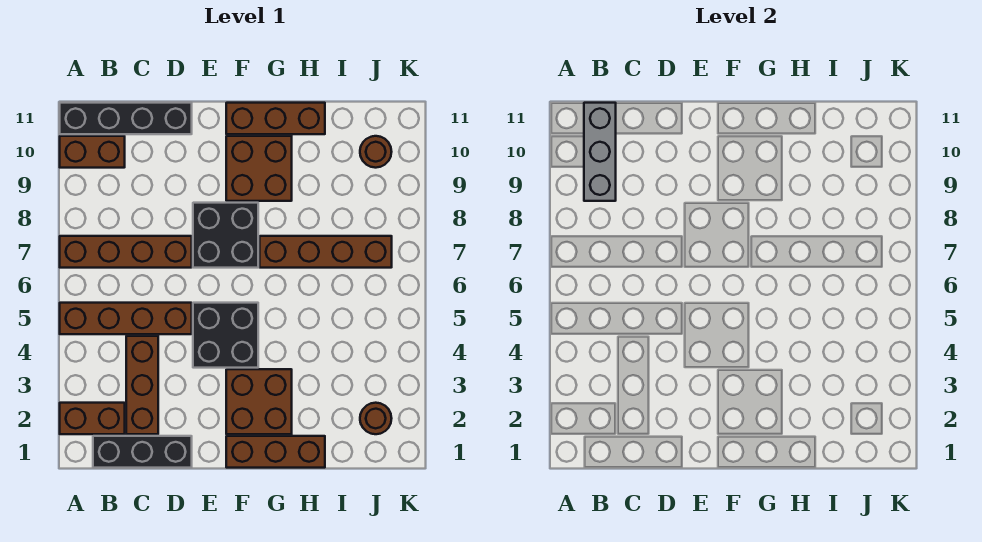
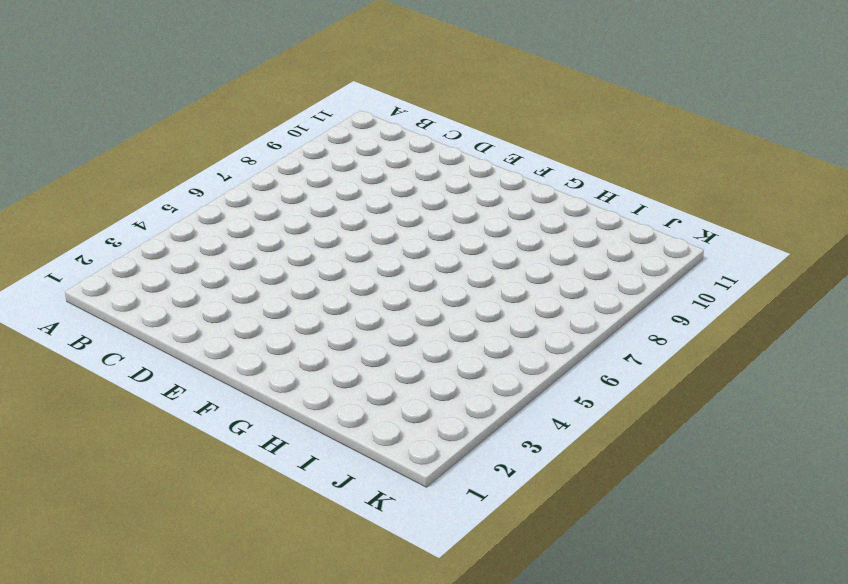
none -> brown 1x2 brick [60,403,125,434]
none -> brown 1x4 brick [60,303,192,334]
none -> brown 1x4 brick [60,236,192,268]

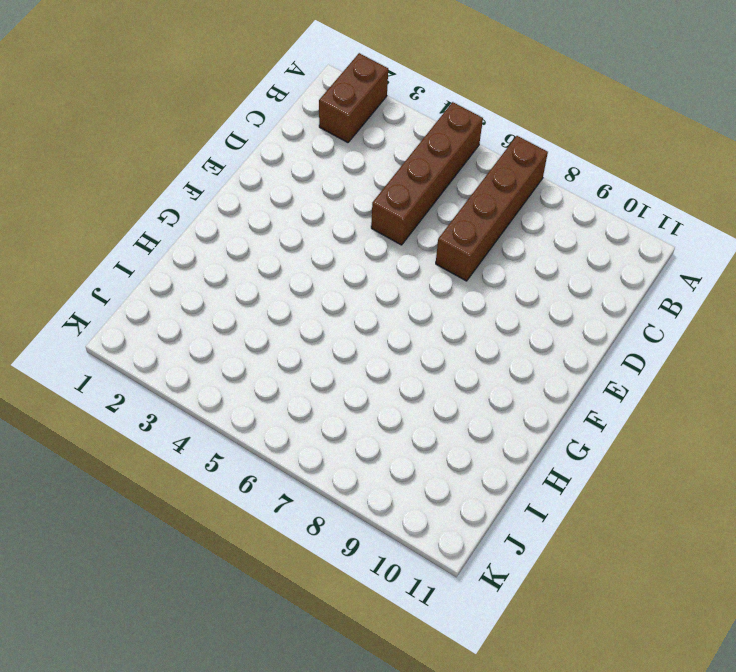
none -> brown 1x2 brick [60,136,125,168]
none -> black 1x4 brick [60,103,192,134]
none -> black 1x3 brick [93,436,192,468]

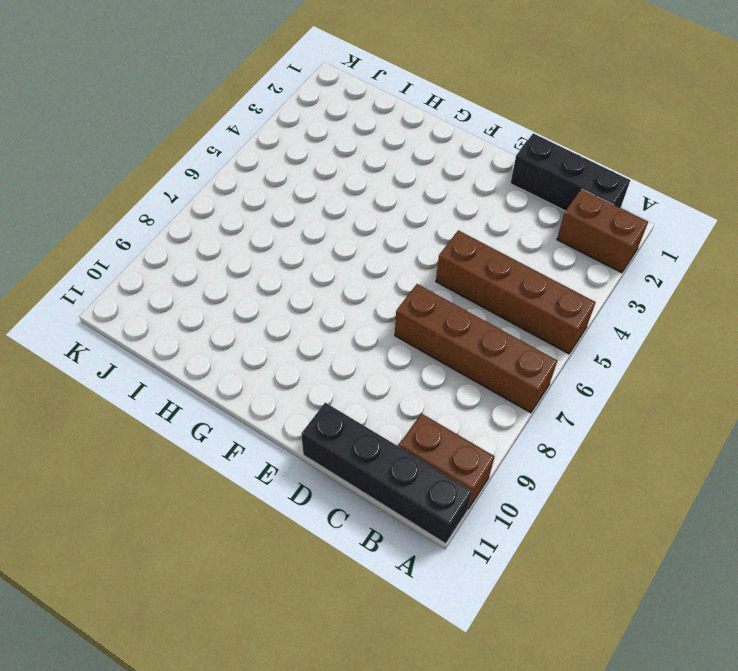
none -> brown 1x3 brick [126,336,158,434]
none -> black 2x2 brick [193,303,258,368]
none -> black 2x2 brick [193,203,258,268]

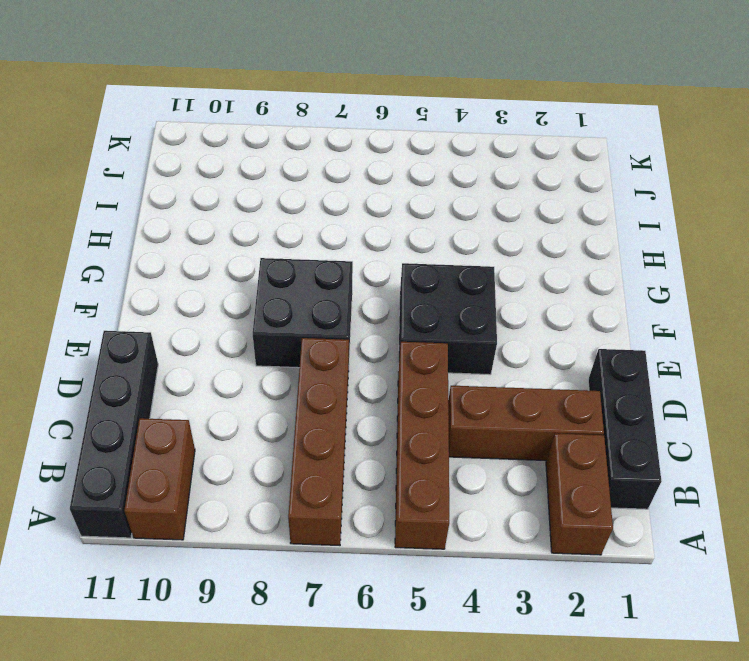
none -> brown 1x3 brick [226,436,325,468]
none -> brown 2x2 brick [226,369,292,434]
none -> brown 2x2 brick [226,136,292,201]

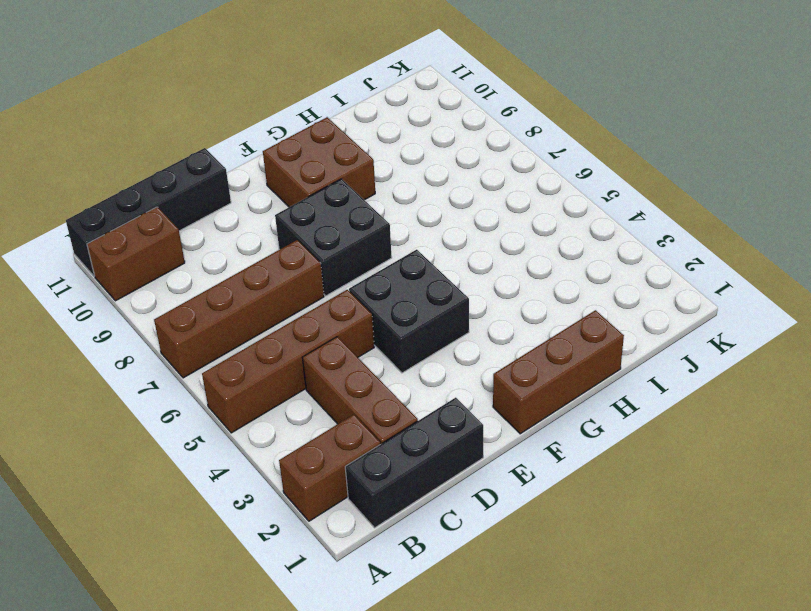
none -> brown 2x2 brick [226,369,292,434]
none -> brown 1x3 brick [226,103,325,134]
none -> brown 1x4 brick [260,236,392,268]

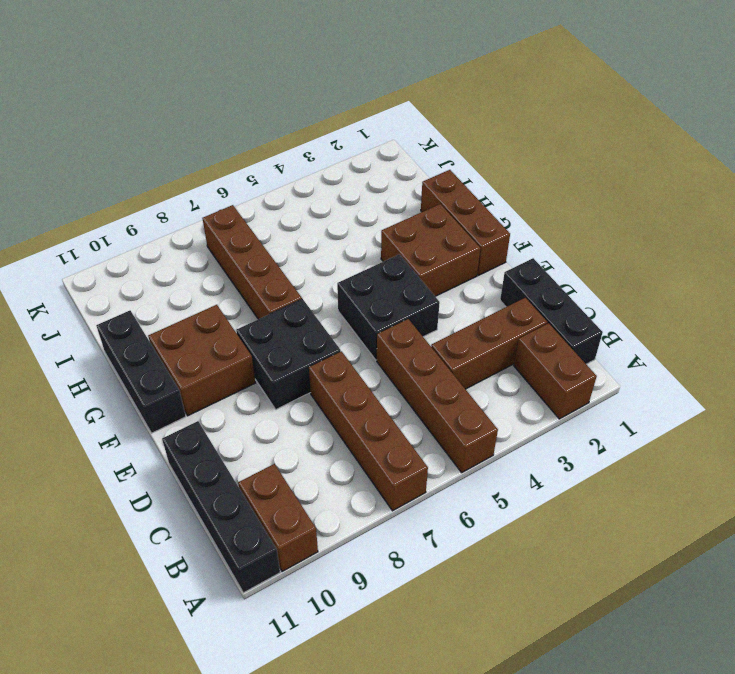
black 1x3 brick [96,311,186,433] -> brown 1x3 brick [226,103,325,134]
none -> brown 1x1 round brick [360,403,392,434]
none -> brown 1x1 round brick [360,136,392,168]
none -> grey 1x3 brick [584,103,616,201]

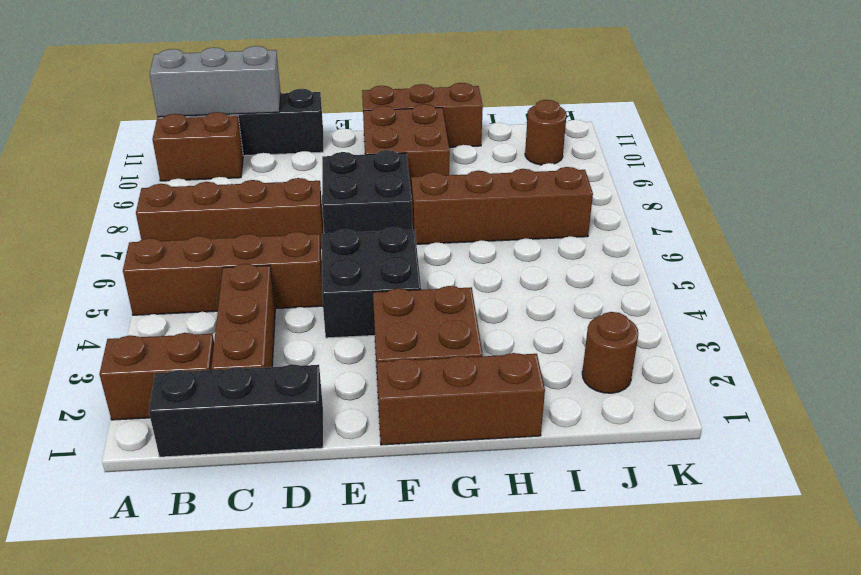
grey 1x3 brick [149,46,280,117] -> grey 1x3 brick turned to [584,103,616,201]

